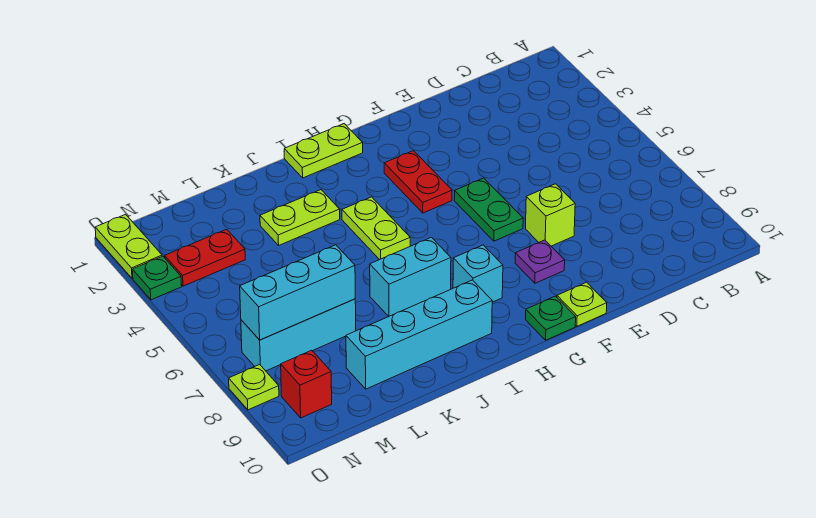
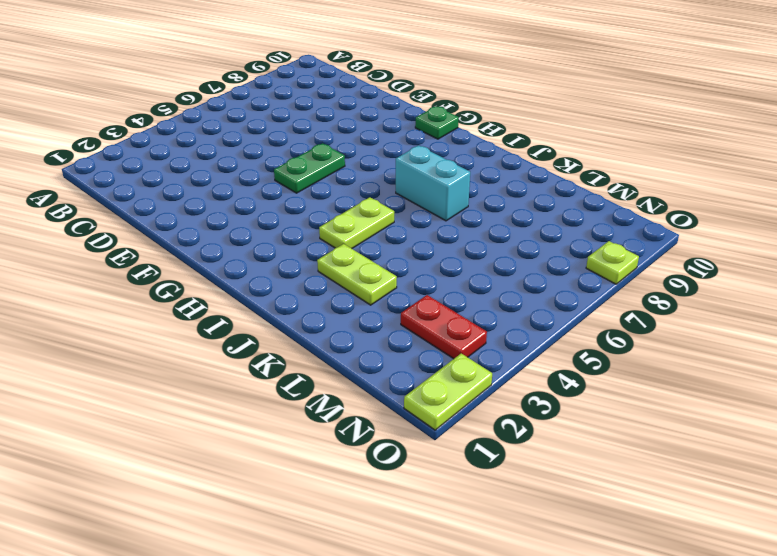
none -> lime 1x1 brick [526,184,575,246]
none -> purple 1x1 plate [515,240,565,283]
none -> lime 1x1 plate [557,282,607,326]

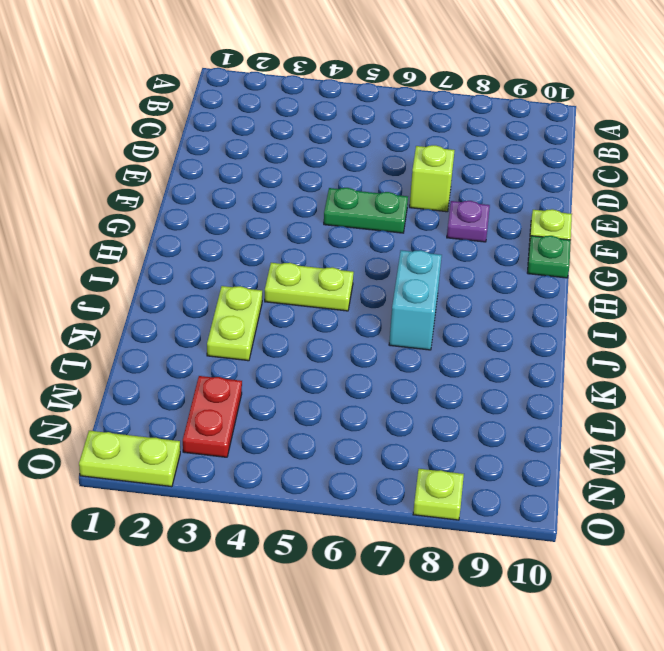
none -> red 1x2 plate [384,151,452,213]
none -> lime 1x2 plate [284,124,363,178]
none -> cyan 1x1 brick [453,245,503,302]

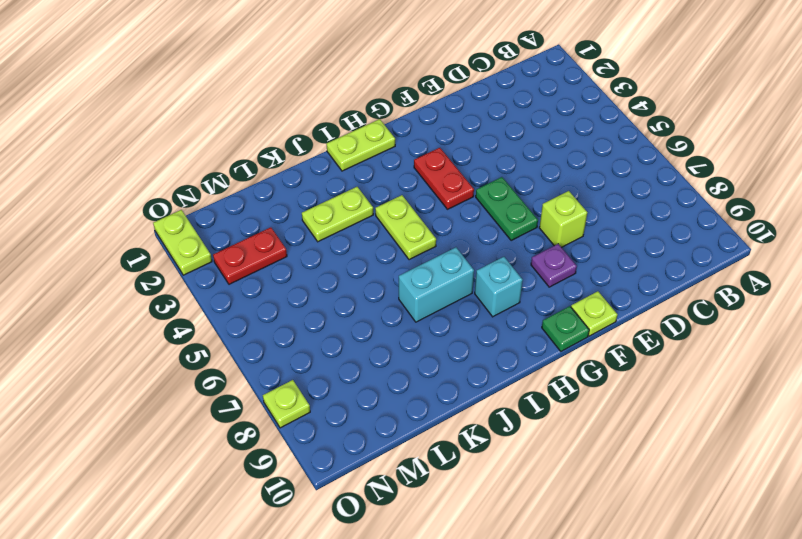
none -> cyan 1x4 brick [346,280,492,389]
none -> cyan 1x3 brick [241,299,356,371]
none -> red 1x1 brick [281,350,332,418]

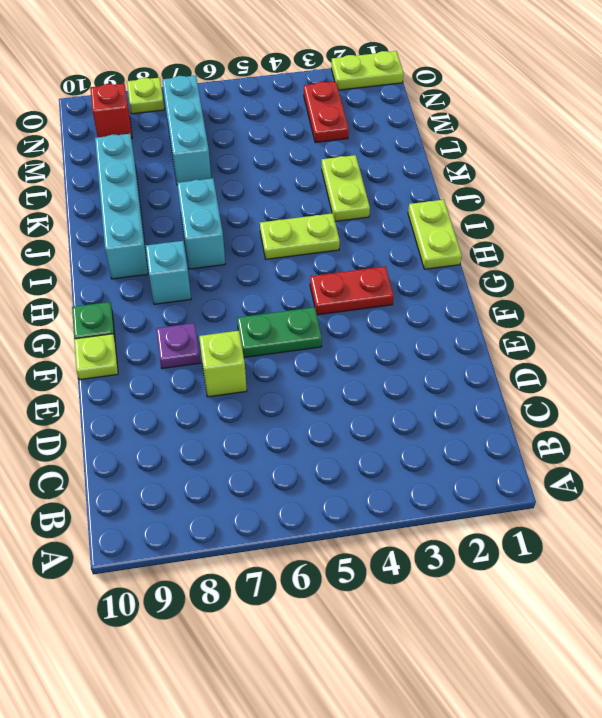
none -> green 1x1 plate [132,256,182,300]
none -> cyan 1x3 brick [240,245,355,340]

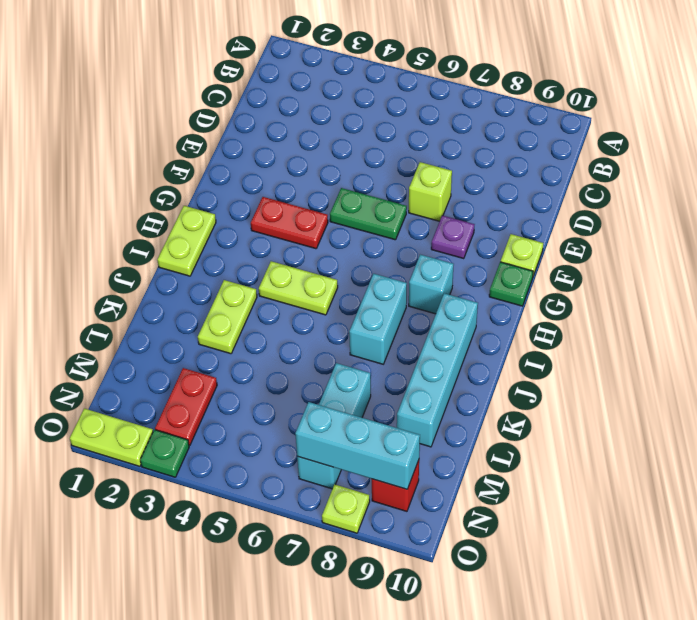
cyan 1x3 brick [295,402,420,489] -> cyan 1x3 brick turned to [240,245,355,340]

